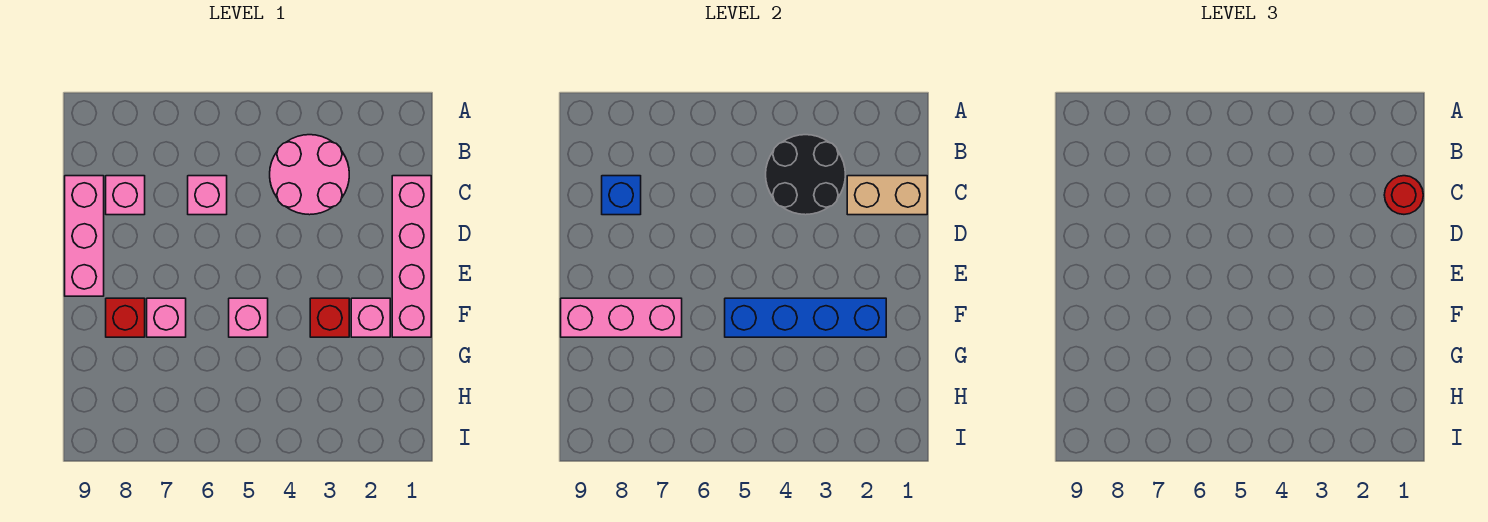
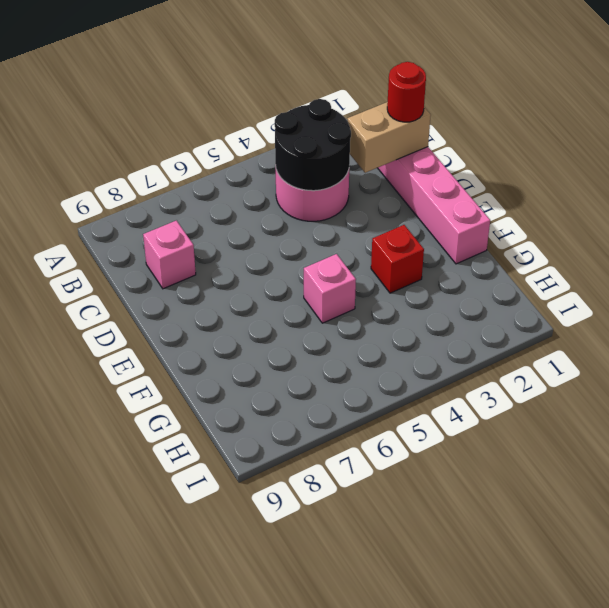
none -> pink 1x1 brick [188,176,227,215]
none -> pink 1x3 brick [65,176,104,296]
none -> pink 1x1 brick [351,298,390,337]

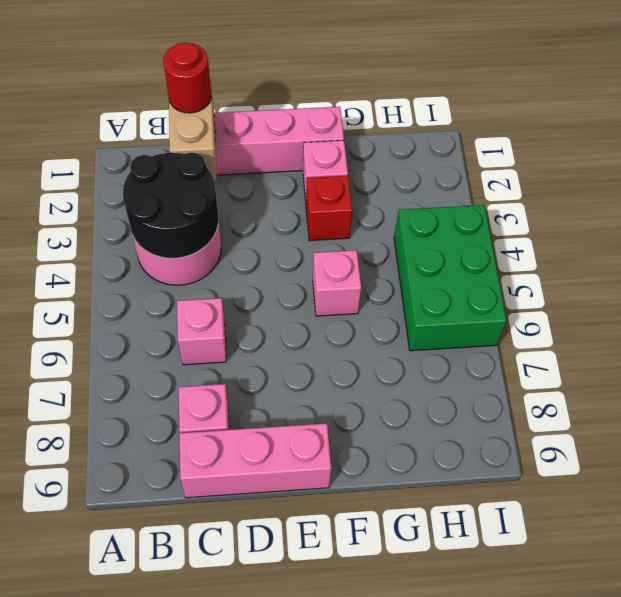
green 2x3 brick [394,205,507,351] -> none
none -> pink 1x1 brick [147,298,186,337]
none -> red 1x1 brick [106,298,145,337]
none -> blue 1x1 brick [602,176,641,215]

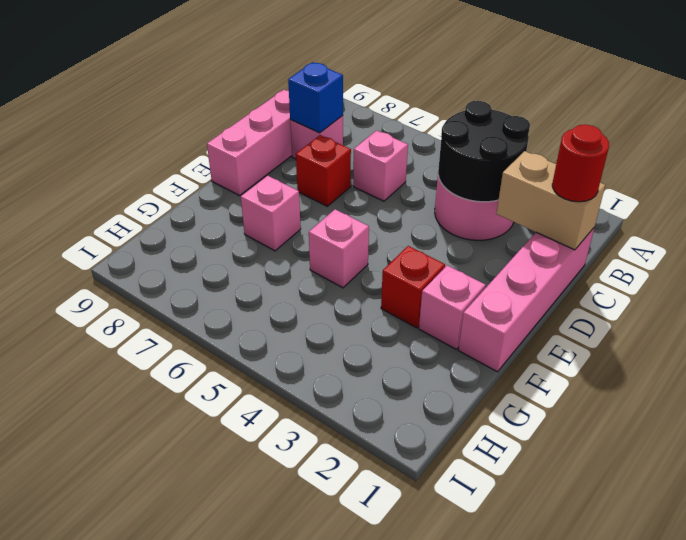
red 1x1 brick [296,135,351,206] -> red 1x1 brick moved to [106,298,145,337]
none -> blue 1x4 brick [725,298,886,337]
none -> pink 1x3 brick [561,298,682,337]

